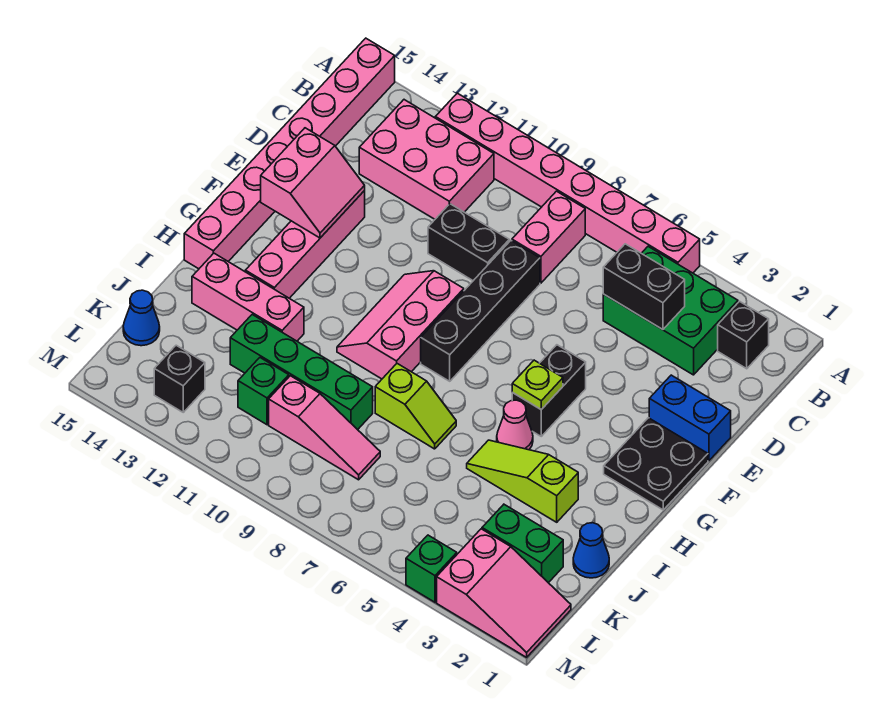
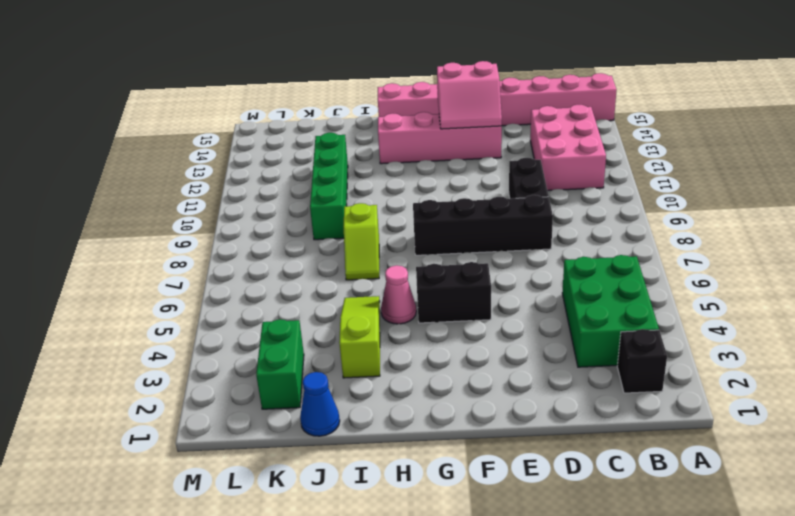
none -> pink 1x8 brick [435,93,700,273]
none -> pink 1x2 brick [512,191,585,283]
none -> blue 1x2 brick [649,375,731,461]

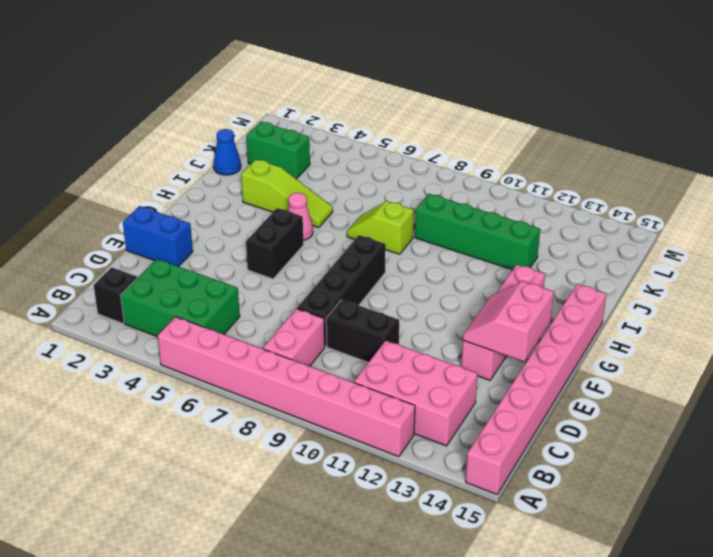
none -> black 2x2 plate [604,418,708,510]
none -> pink 2x3 slope [337,271,464,379]
none -> pink 1x3 brick [192,253,304,341]

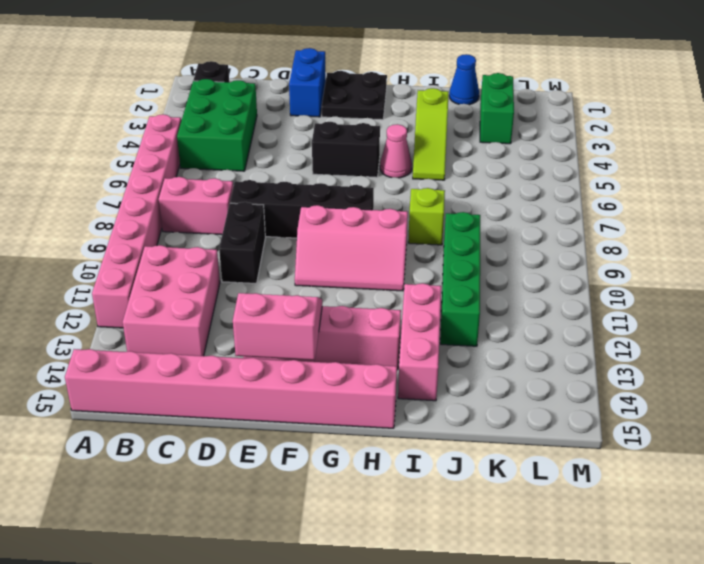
none -> pink 1x3 slope [269,376,380,480]
none -> green 1x1 brick [238,358,289,425]
none -> blue 1x1 cone [123,290,160,346]

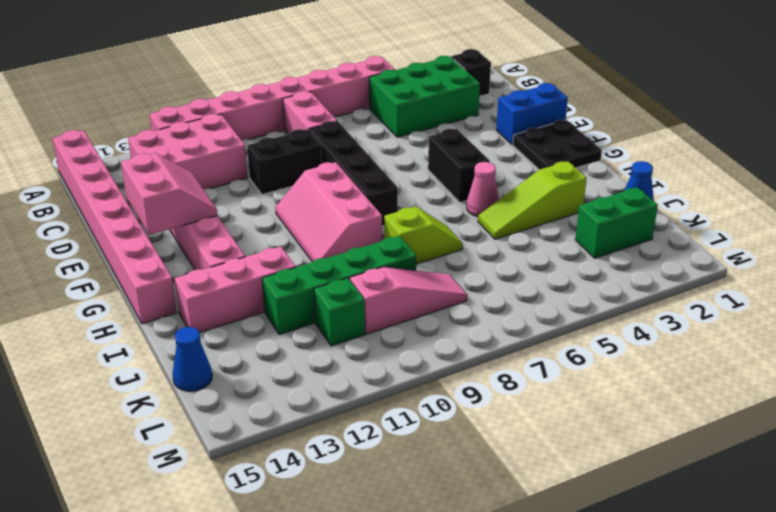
none -> pink 2x3 slope [437,529,571,657]
none -> black 1x1 brick [154,345,205,412]
none -> green 1x1 brick [406,535,457,602]

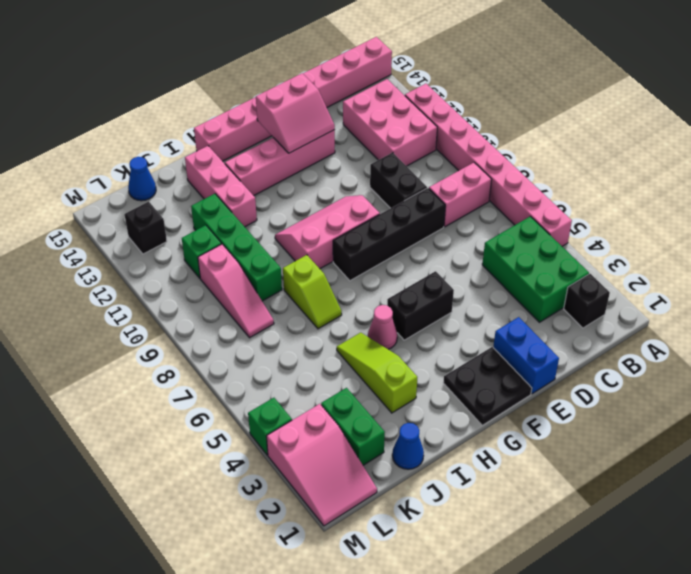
none -> black 1x2 brick [603,244,685,330]
none -> lime 1x1 plate [512,360,563,409]

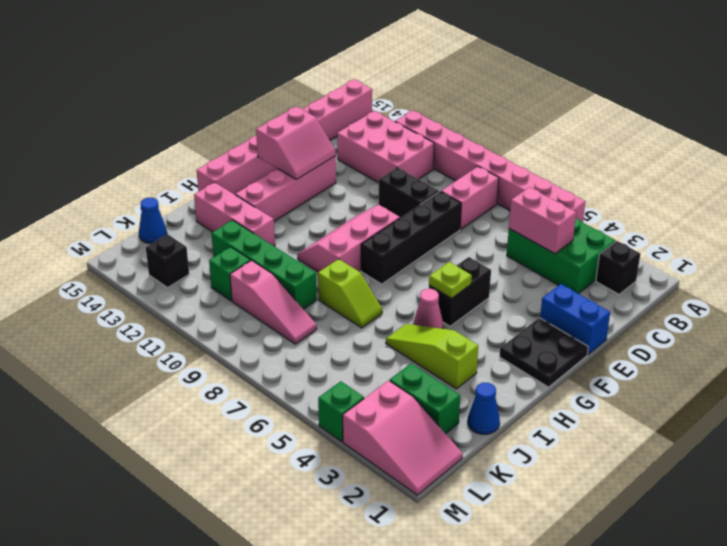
pink 1x2 brick [509,187,576,254] -> black 1x2 brick [603,244,685,330]

